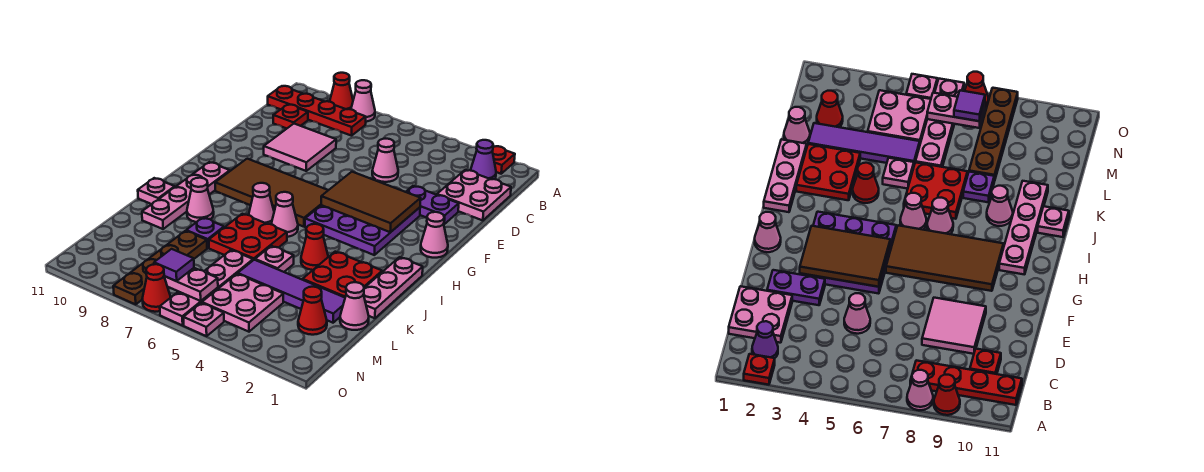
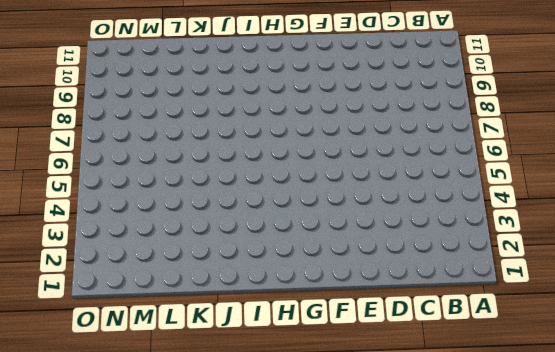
none -> red 1x1 plate [493,146,515,174]
none -> pink 1x1 cone [351,80,375,122]
none -> red 1x1 cone [330,73,353,109]
none -> purple 1x1 cone [471,140,496,179]

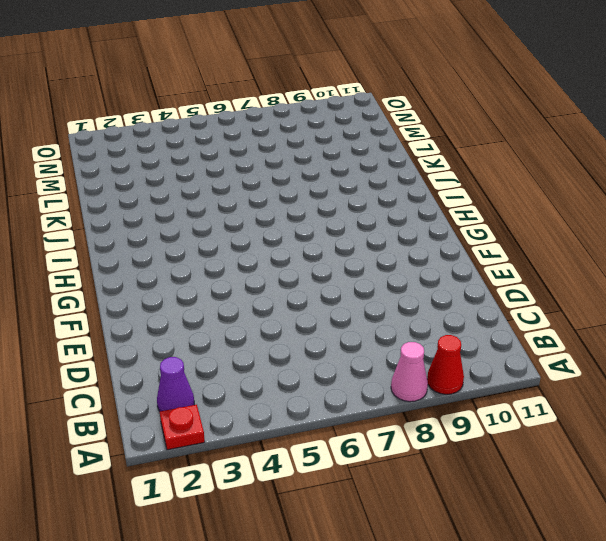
none -> red 1x4 plate [268,86,366,136]
none -> pink 2x2 plate [437,170,511,220]
none -> red 1x1 plate [273,105,308,128]
none -> pink 1x1 cone [372,139,398,182]

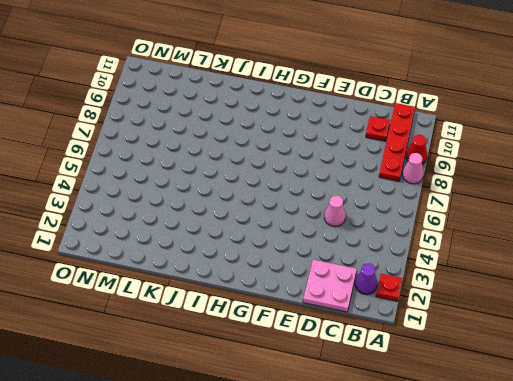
none -> pink 2x2 tile [264,124,336,171]
none -> purple 1x2 plate [406,186,459,224]
none -> purple 3x3 plate [305,205,420,255]
none -> pink 1x1 cone [421,212,448,258]

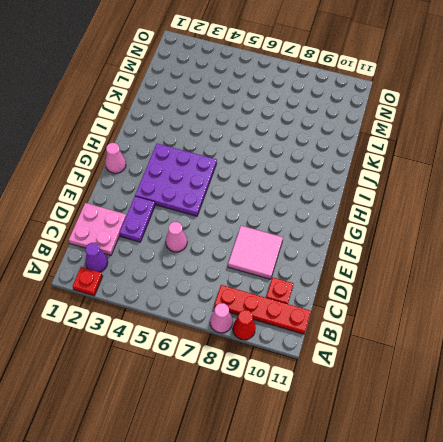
purple 1x2 plate [120,196,155,242] -> purple 1x2 plate turned to [406,186,459,224]
none -> brown 2x4 tile [215,159,328,227]
none -> pink 1x4 plate [142,162,230,229]
none -> pink 1x3 plate [364,257,423,318]
none -> pink 1x1 cone [271,192,298,237]

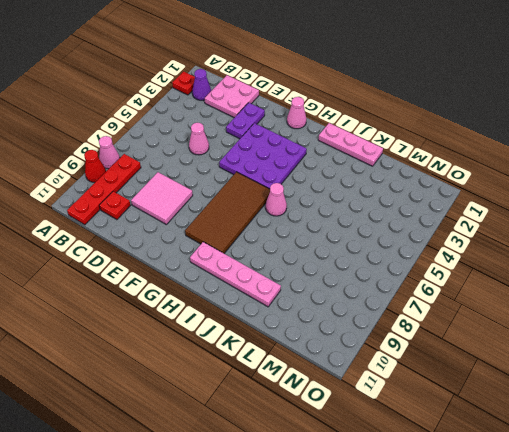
none -> pink 1x1 cone [249,183,274,224]
none -> red 2x2 plate [303,252,382,297]
none -> red 1x1 cone [301,224,328,270]
none -> red 2x2 plate [209,214,287,260]

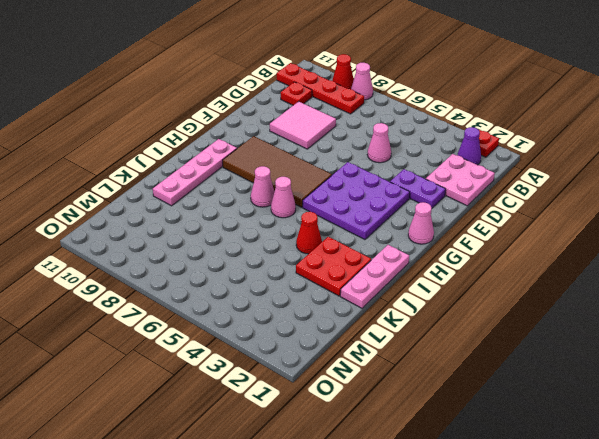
none -> red 2x2 plate [209,214,287,260]
none -> pink 1x1 cone [187,178,214,222]
none -> pink 1x1 plate [138,178,175,204]
none -> pink 1x1 plate [255,246,294,272]

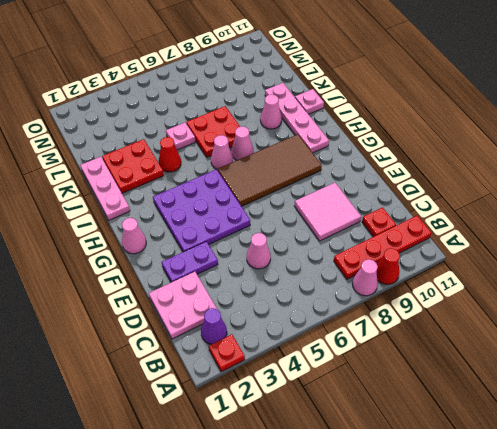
none -> purple 1x1 plate [186,218,224,248]
none -> pink 1x1 cone [340,282,369,330]
none -> purple 1x4 tile [238,260,345,323]
none -> pink 1x4 plate [160,250,253,325]

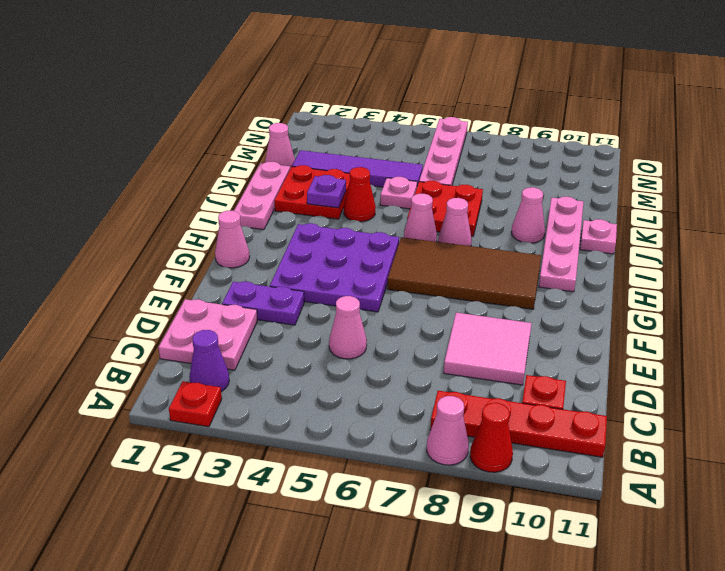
purple 1x1 plate [307,175,346,208] -> purple 1x1 plate moved to [186,218,224,248]
none -> brown 1x4 plate [113,231,207,304]
none -> red 1x1 cone [298,287,327,335]
none -> pink 2x2 plate [202,274,284,332]
none -> pink 1x1 plate [183,303,224,336]

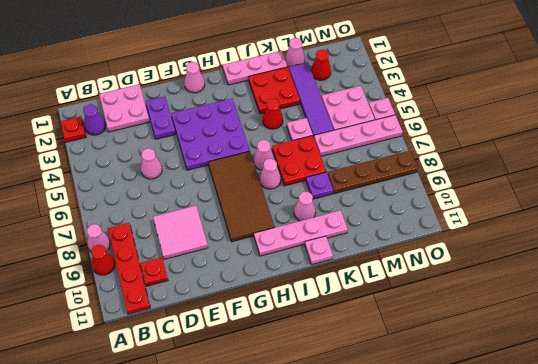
none -> red 1x1 cone [142,264,171,312]
none -> brown 2x3 tile [321,172,421,232]
none -> pink 1x2 plate [164,268,218,301]
none -> purple 1x1 tile [154,249,194,281]

